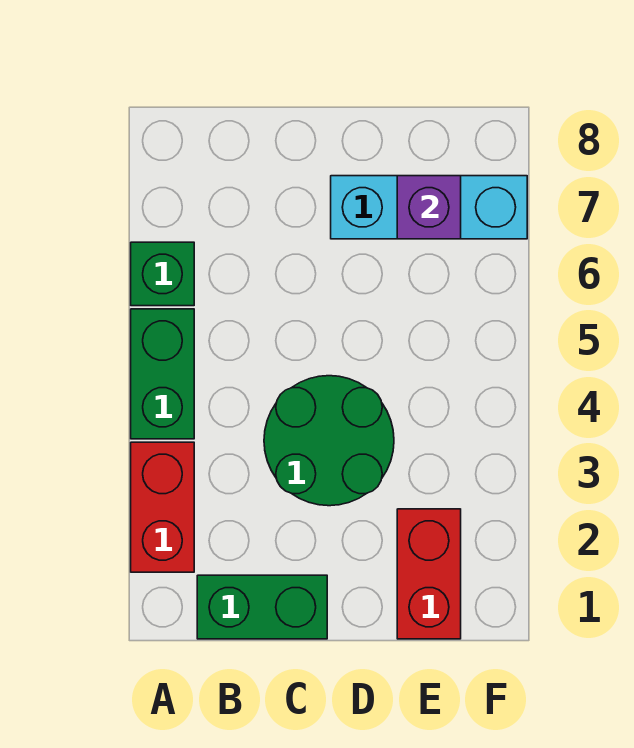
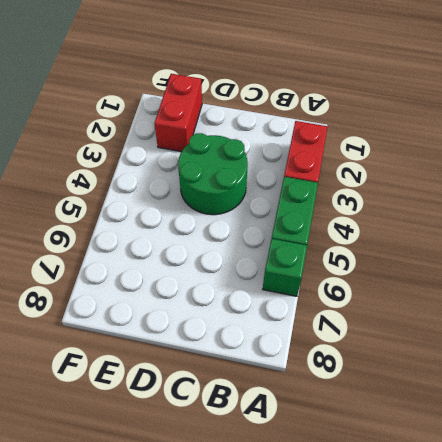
none -> green 1x2 brick [197,575,327,639]
none -> cyan 1x3 brick [331,176,527,239]

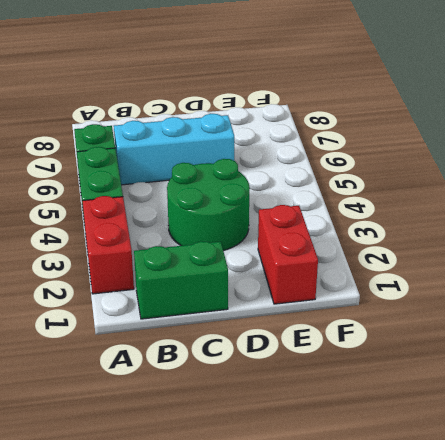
cyan 1x3 brick [114,114,234,185] -> cyan 1x3 brick moved to [331,176,527,239]
none -> purple 1x1 brick [397,176,461,239]

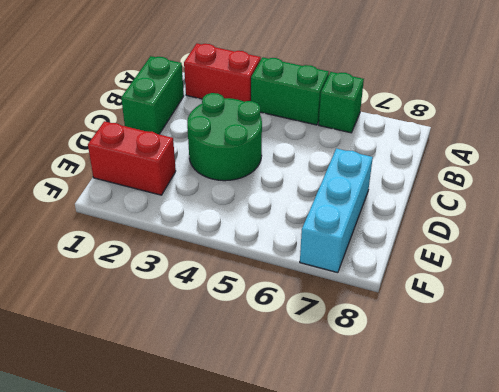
none -> purple 1x1 brick [397,176,461,239]

